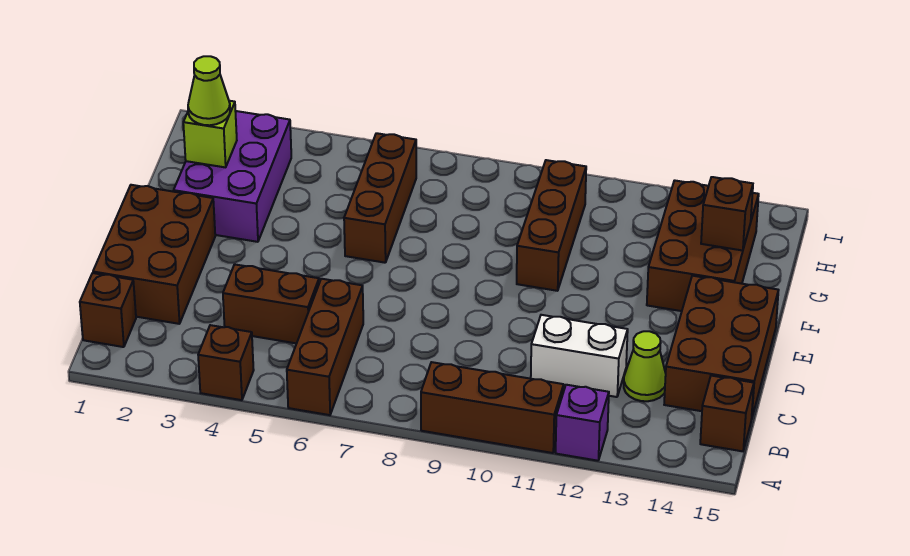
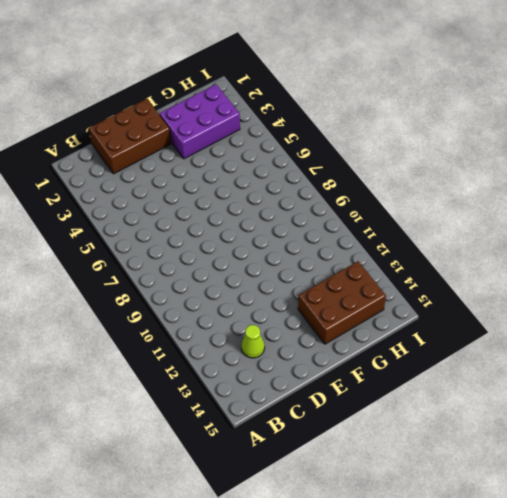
none -> brown 1x1 brick [198,325,254,400]
none -> brown 1x3 brick [287,279,363,415]
none -> brown 1x3 brick [421,362,564,453]

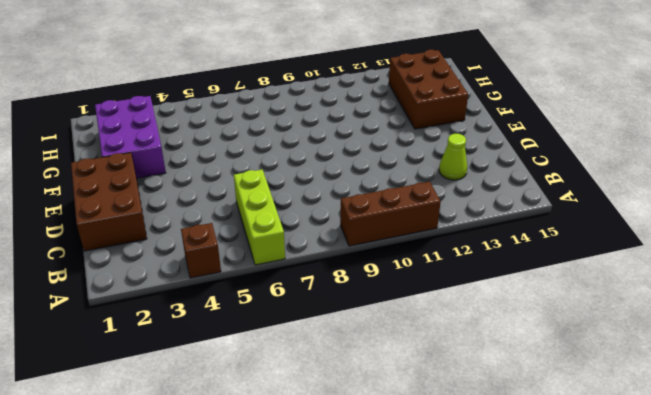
lime 1x3 brick [234,170,285,265] -> brown 1x3 brick [287,279,363,415]
none -> purple 1x1 brick [556,385,609,461]
none -> brown 1x1 brick [80,273,136,347]
none -> brown 1x1 brick [700,376,754,451]

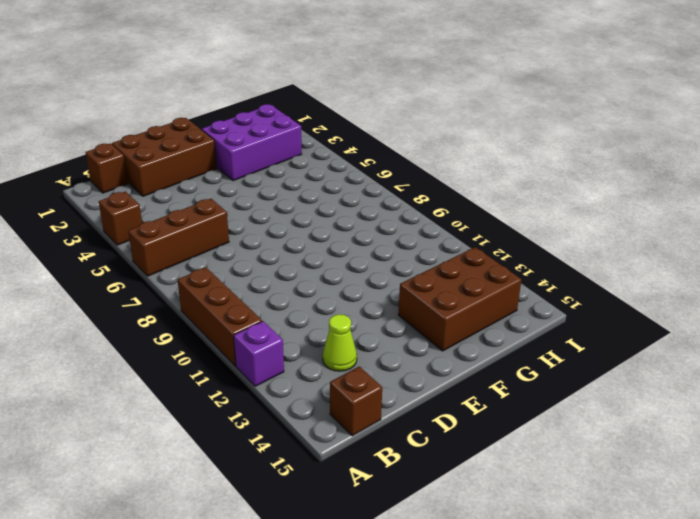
none -> brown 1x2 brick [223,264,319,343]
none -> white 1x2 brick [531,315,628,397]
none -> brown 2x3 brick [664,276,779,417]

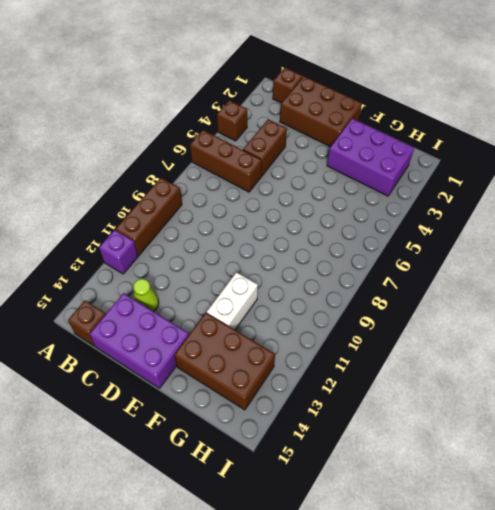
purple 2x3 brick [90,293,189,388] -> brown 2x3 brick [664,276,779,417]
white 1x2 brick [207,272,258,330] -> white 1x2 brick moved to [531,315,628,397]
none -> brown 1x3 brick [344,133,416,263]
none -> brown 1x3 brick [517,160,586,291]
none -> lime 1x1 brick [183,101,237,167]

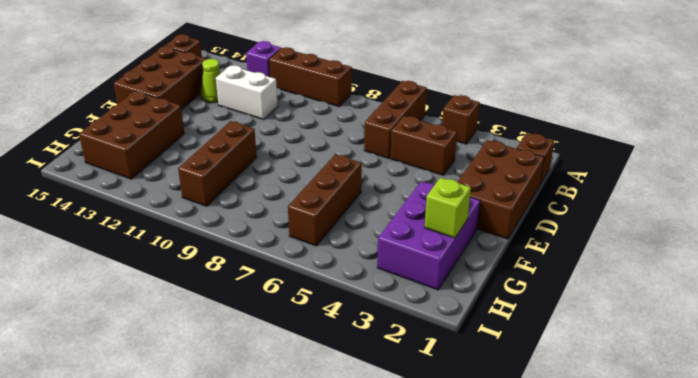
none -> brown 1x1 brick [701,177,753,251]
none -> lime 1x1 cone [188,56,230,125]

